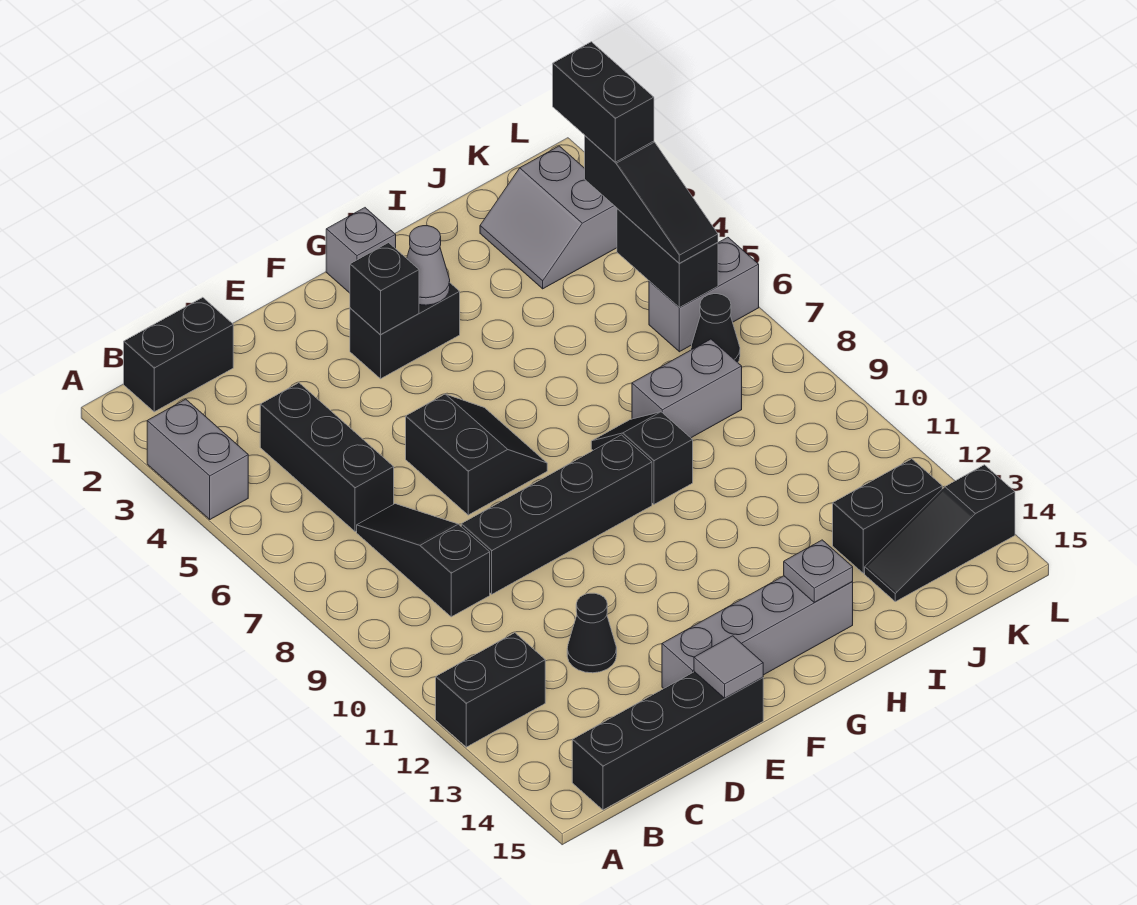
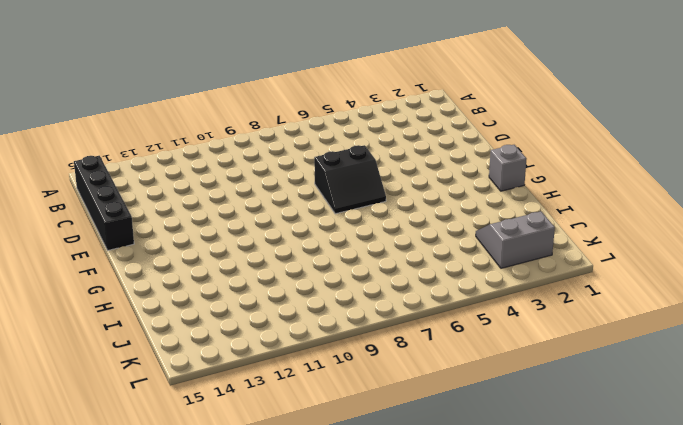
none -> grey 1x2 brick [147,399,248,519]
none -> black 1x2 brick [436,633,545,747]
none -> black 1x2 brick [124,297,233,412]

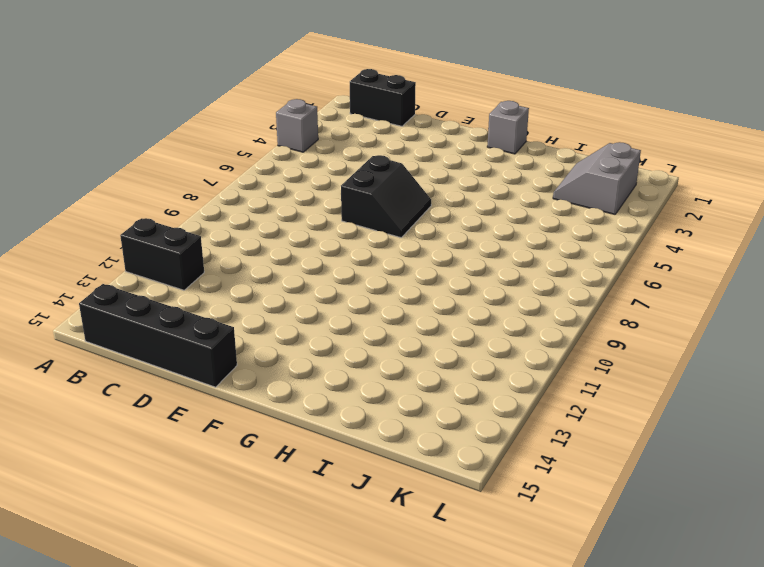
grey 1x1 brick [276,99,318,152] -> grey 1x2 brick [147,399,248,519]
none -> black 1x3 brick [260,383,394,531]
none -> black 1x3 slope [357,504,490,617]
none -> black 1x4 brick [461,435,652,594]

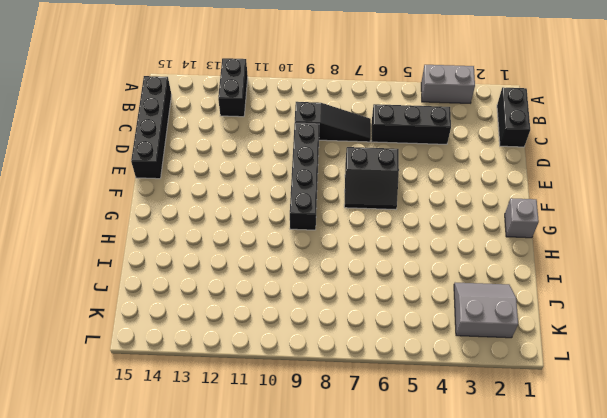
none -> black 1x1 cone [567,593,617,673]
none -> grey 1x4 brick [662,576,853,689]
none -> black 1x2 brick [350,283,460,379]

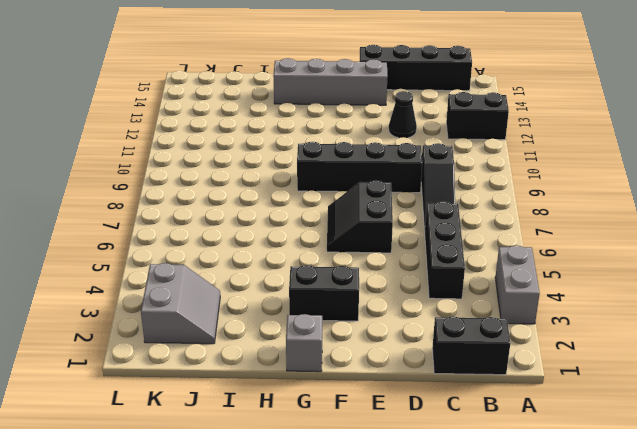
none -> black 1x2 slope [591,412,693,504]
none -> grey 1x2 brick [632,339,742,438]
none -> black 1x2 brick [833,459,942,573]

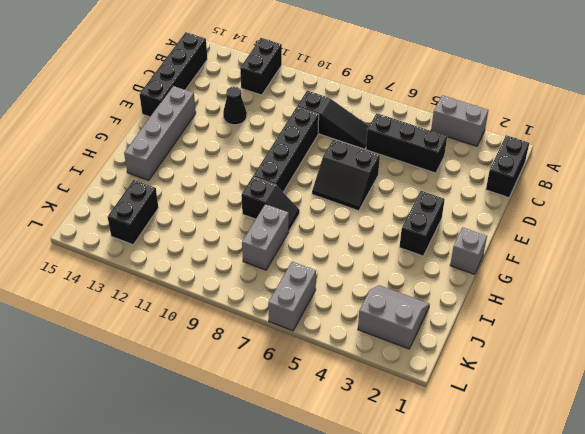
none -> black 1x3 slope [865,465,1015,602]
none -> black 1x1 cone [691,294,740,362]
none -> grey 1x1 tile [694,636,763,698]

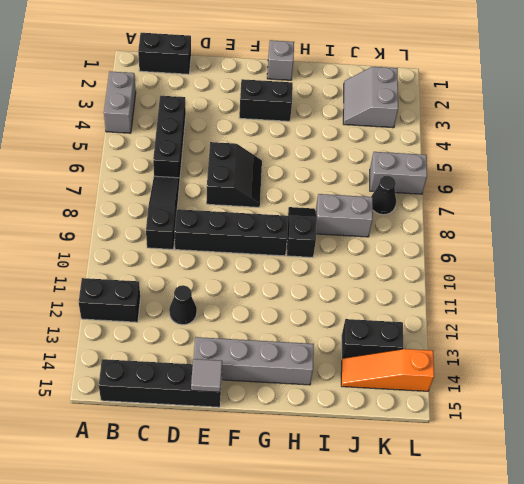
orange 1x3 slope [341,349,434,391] -> black 1x3 slope [865,465,1015,602]
none -> black 1x1 brick [350,243,419,334]
none -> grey 1x1 cone [407,226,450,305]
none -> grey 1x1 plate [784,540,853,602]

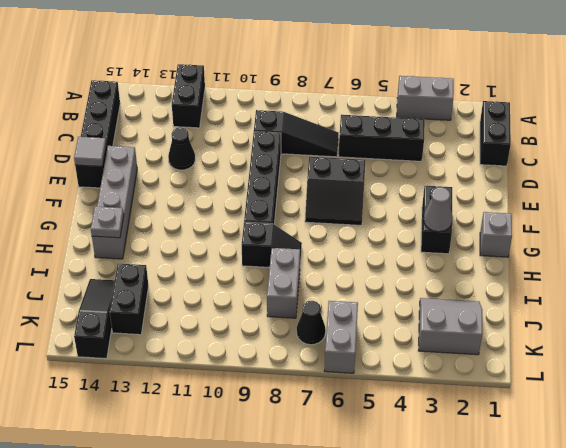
none -> black 1x1 brick [350,243,419,334]
none -> black 1x2 brick [617,208,718,307]
none -> black 1x3 slope [585,136,718,263]

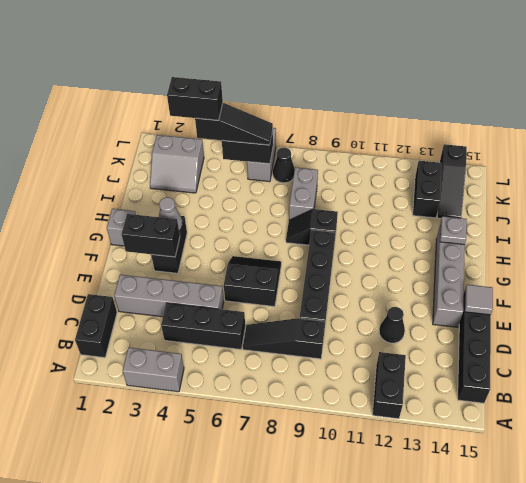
grey 1x4 brick [114,275,224,317] -> none
black 1x2 brick [122,214,180,257] -> black 1x1 brick [350,243,419,334]

